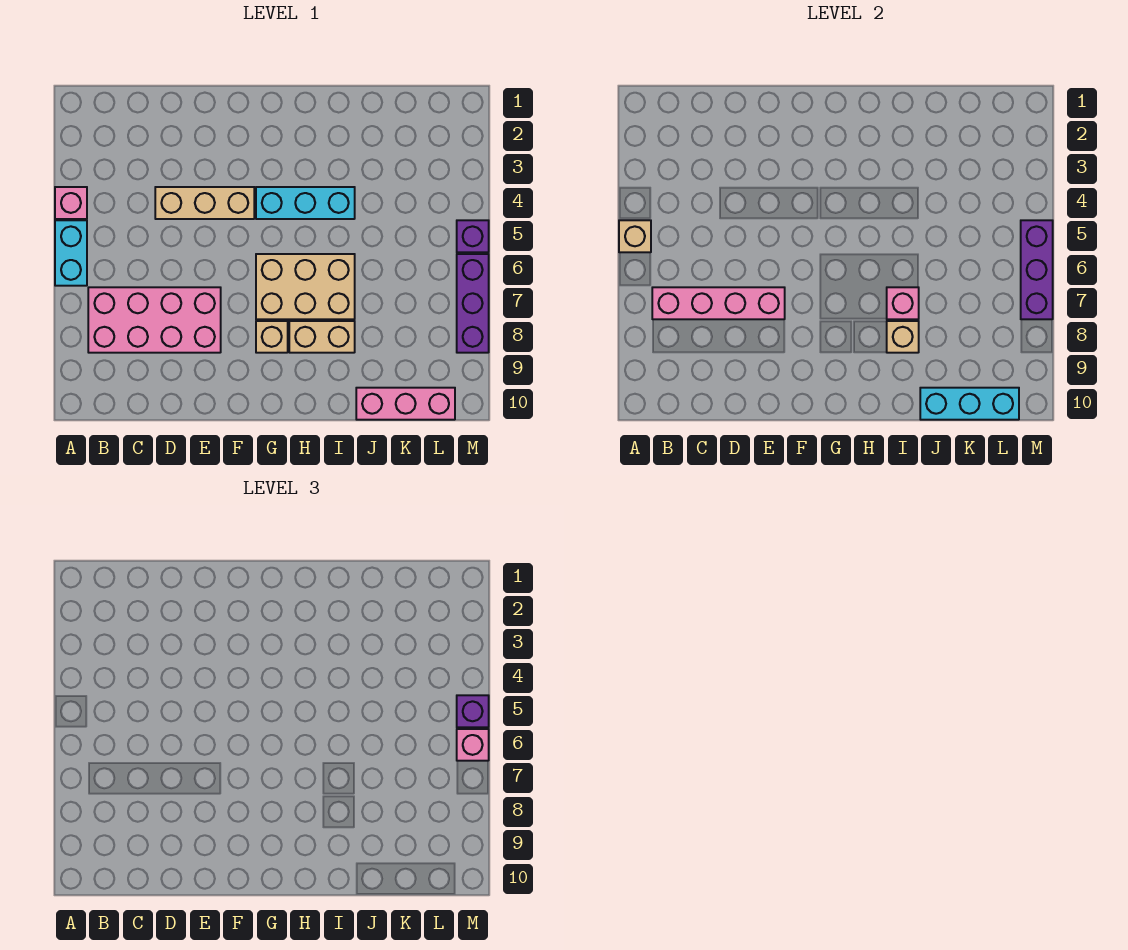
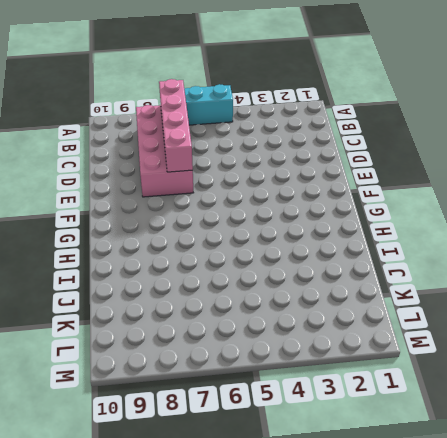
none -> pink 1x1 brick [55,187,87,219]
none -> tan 1x3 brick [155,187,254,219]
none -> cyan 1x3 brick [256,187,355,219]

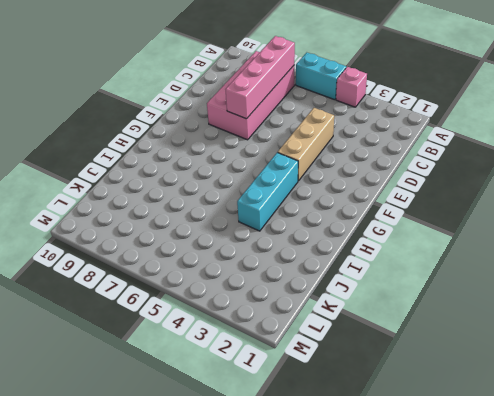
none -> tan 2x3 brick [256,254,355,319]
none -> tan 1x1 brick [256,321,288,353]
none -> tan 1x2 brick [289,321,355,353]

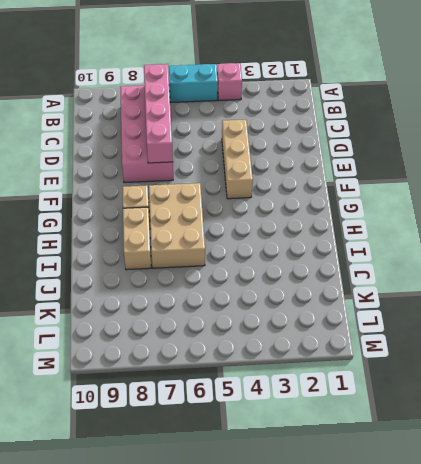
none -> cyan 1x3 brick [256,187,355,219]
none -> pink 1x3 brick [356,388,455,420]
none -> purple 1x1 brick [457,220,489,252]

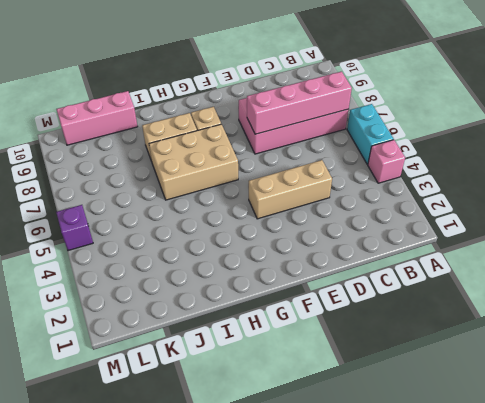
none -> cyan 1x3 brick [256,187,355,219]
none -> purple 1x3 brick [457,254,489,353]
none -> tan 1x1 brick [619,220,651,252]

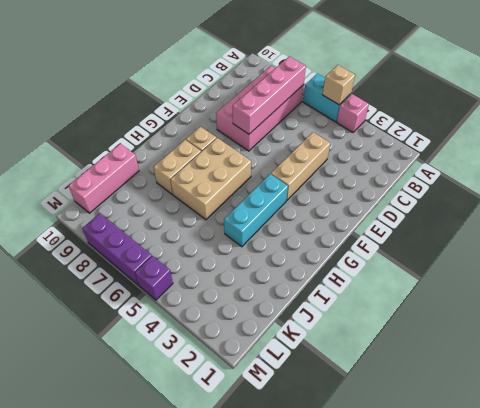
none -> pink 1x1 brick [887,287,919,319]
none -> tan 1x1 brick [887,321,919,353]
none -> cyan 1x3 brick [920,388,1019,420]

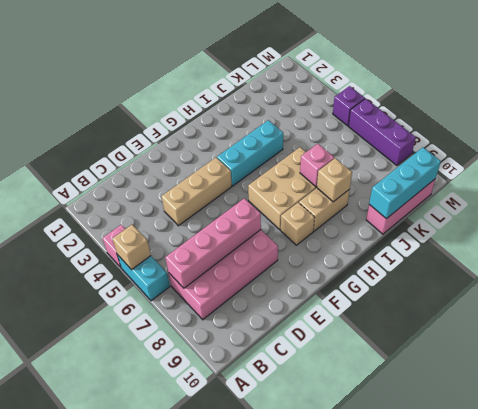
none -> purple 1x3 brick [1021,220,1053,319]
none -> purple 1x1 brick [457,695,489,727]
none -> pink 1x1 brick [457,729,489,761]

